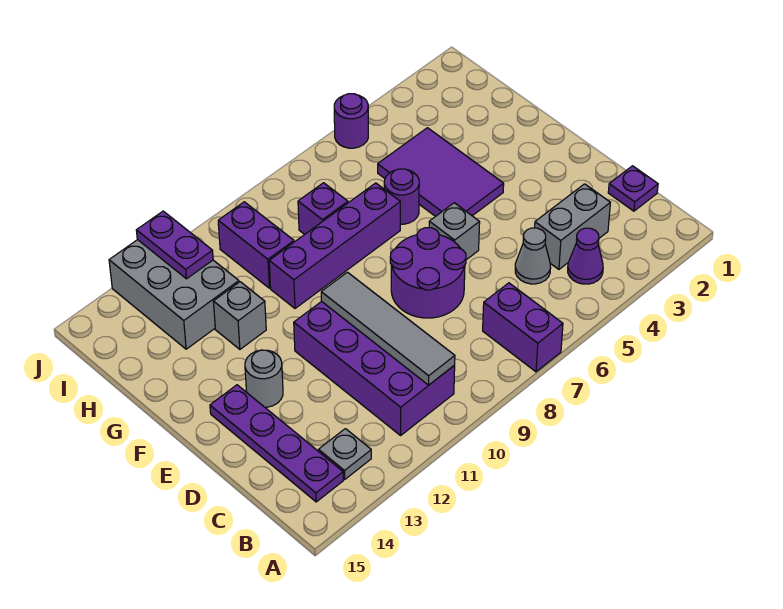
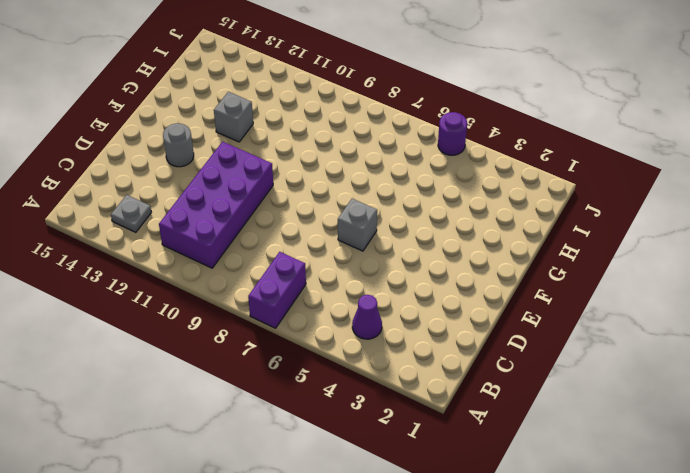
none -> purple 1x4 plate [210,385,343,502]
none -> purple 1x1 plate [608,166,658,211]
none -> grey 1x2 brick [535,184,610,269]

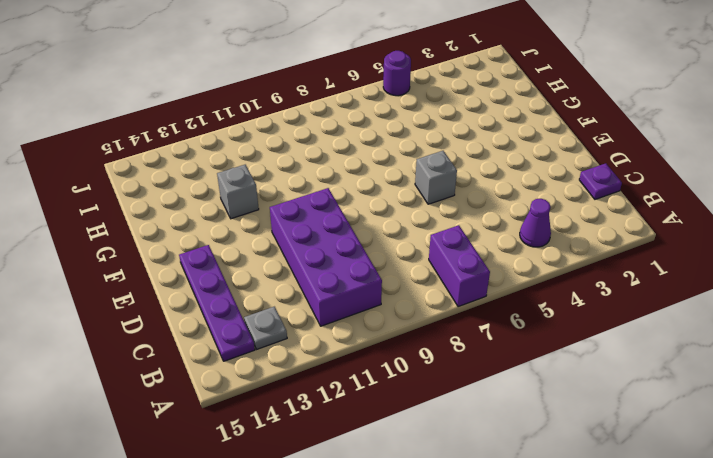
none -> grey 1x2 brick [535,184,610,269]
none -> grey 1x1 cone [515,228,551,284]
none -> purple 2x2 round brick [390,228,466,318]

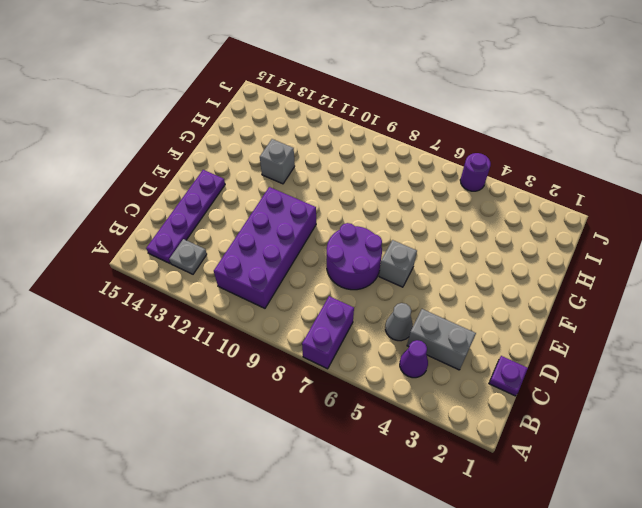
none -> grey 1x1 round brick [245,350,283,407]
none -> purple 2x3 tile [378,128,504,216]
none -> purple 1x1 round brick [384,169,419,224]

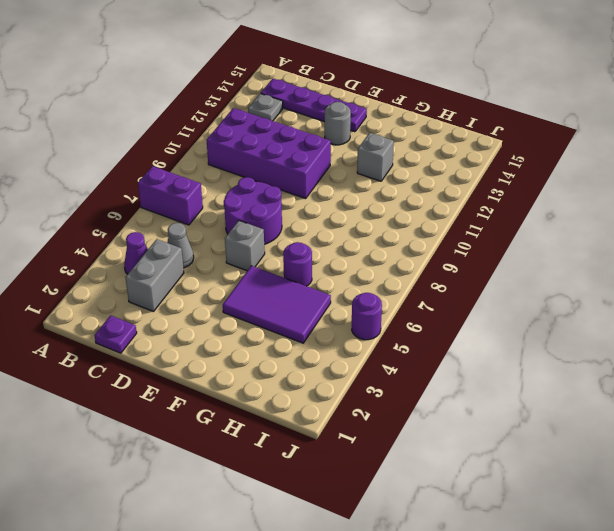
none -> purple 1x4 brick [269,183,400,308]
none -> purple 1x1 brick [298,183,348,234]
none -> purple 1x2 brick [218,202,294,288]

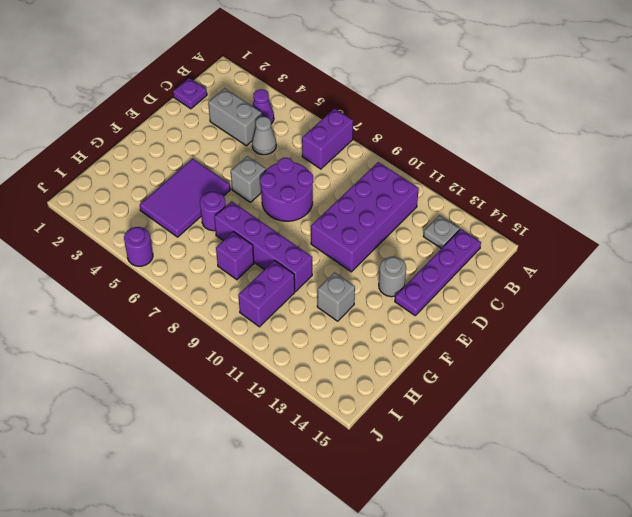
none -> grey 2x3 brick [109,240,239,349]
none -> grey 1x4 tile [321,272,455,385]
none -> purple 1x2 plate [136,211,213,279]

